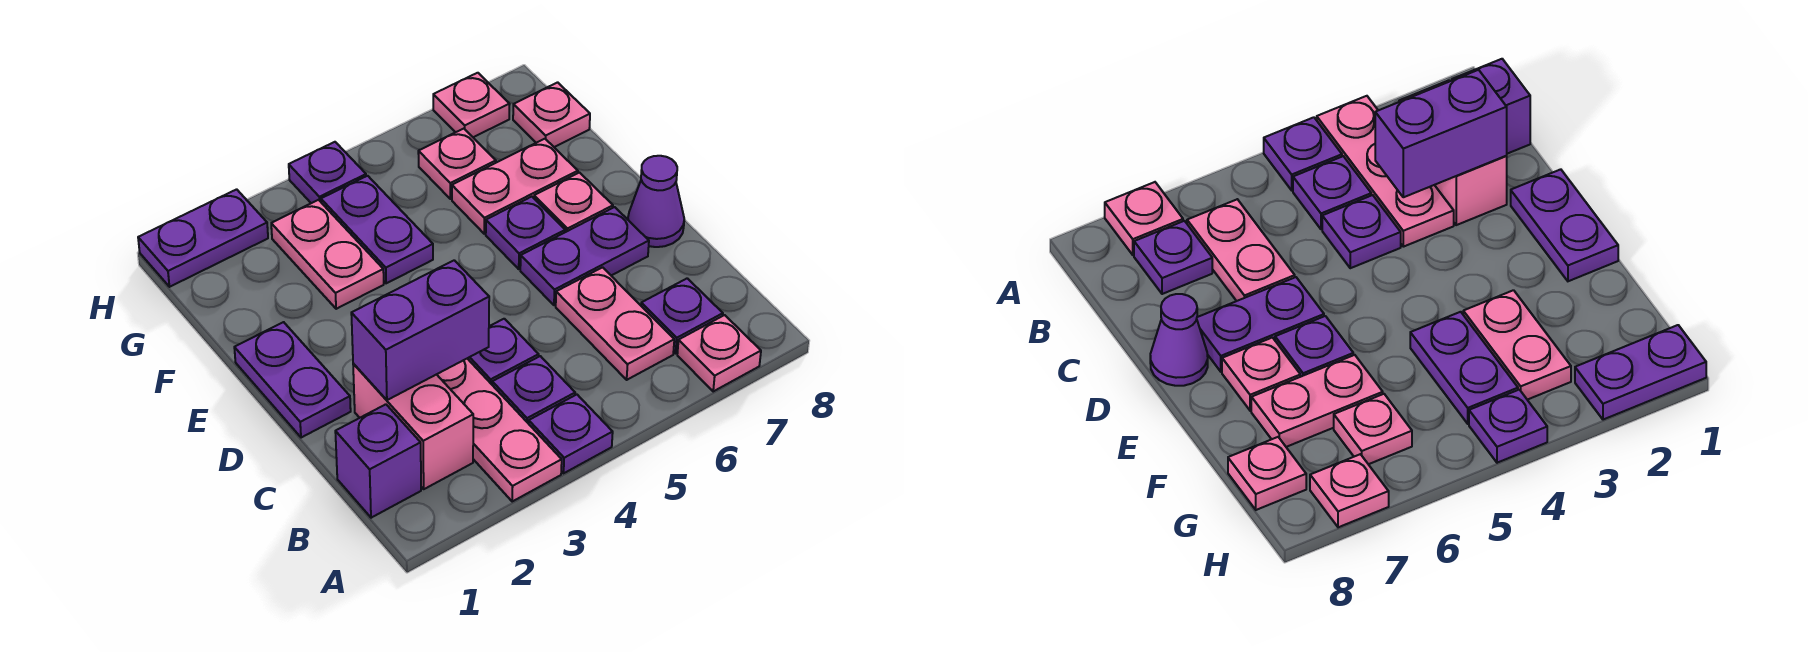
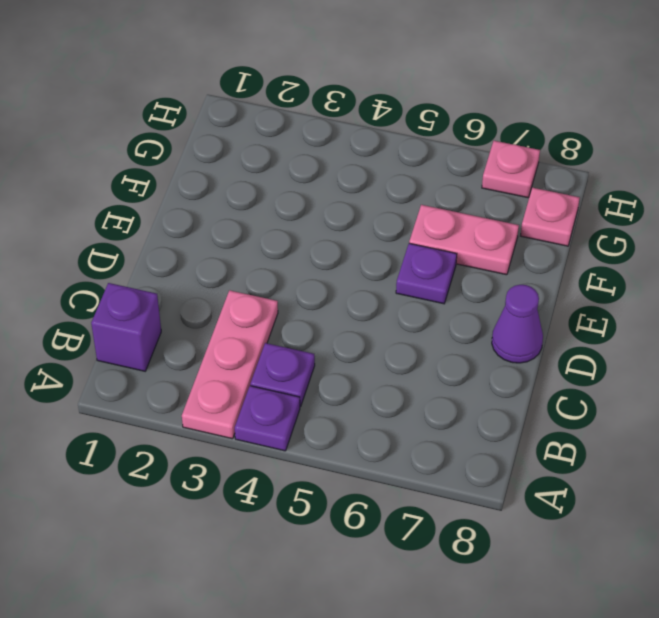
none -> pink 1x1 plate [677,315,761,391]
none -> pink 1x2 brick [353,364,473,489]
none -> pink 1x2 plate [556,267,674,380]

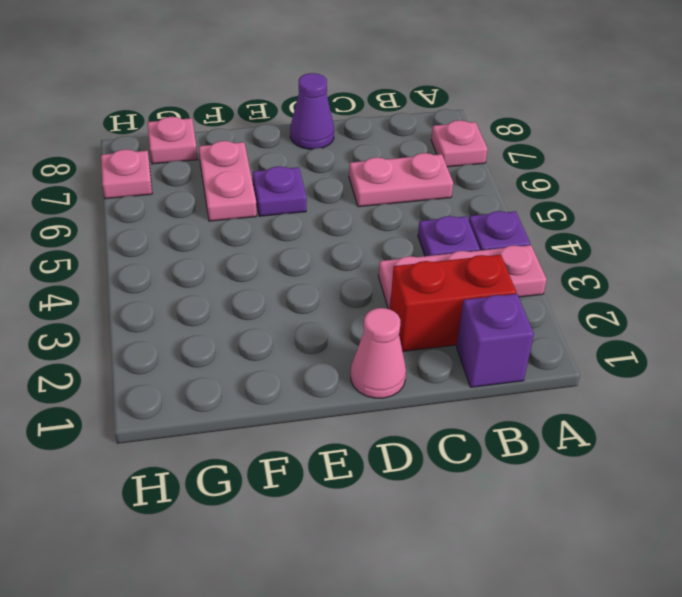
red 1x2 brick [390,255,516,351] -> pink 1x2 brick [353,364,473,489]
pink 1x1 cone [351,308,406,398] -> purple 1x2 plate [234,322,351,438]
none -> purple 1x1 plate [641,278,723,353]
none -> purple 1x1 plate [467,319,539,384]
none -> purple 1x2 plate [520,207,649,305]

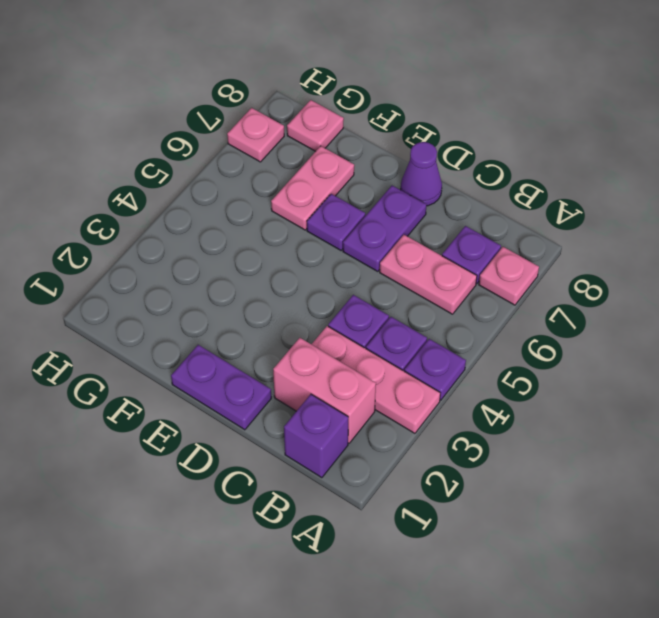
none -> pink 1x1 plate [534,173,613,232]
none -> pink 1x2 plate [271,200,384,309]
none -> purple 1x2 plate [321,176,433,283]

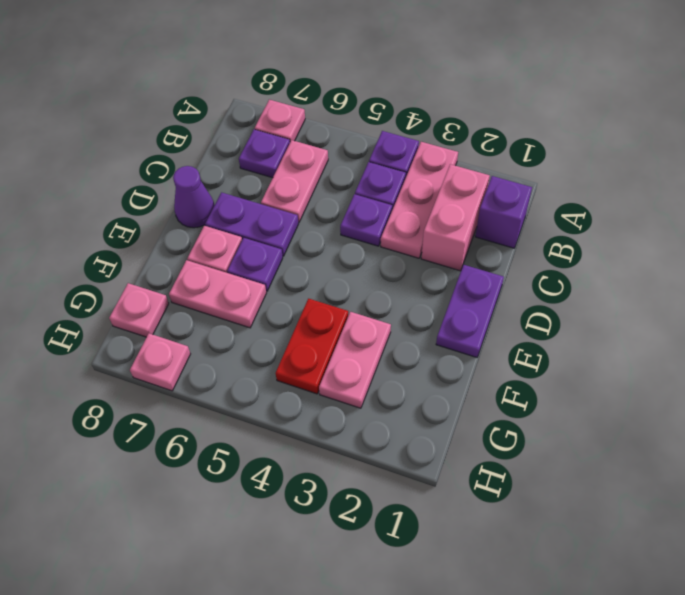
red 1x2 plate [276,299,348,394] -> purple 1x2 plate [321,176,433,283]
none -> pink 1x1 plate [418,129,496,199]
none -> purple 1x2 plate [138,189,268,287]
none -> purple 1x1 plate [289,142,366,203]

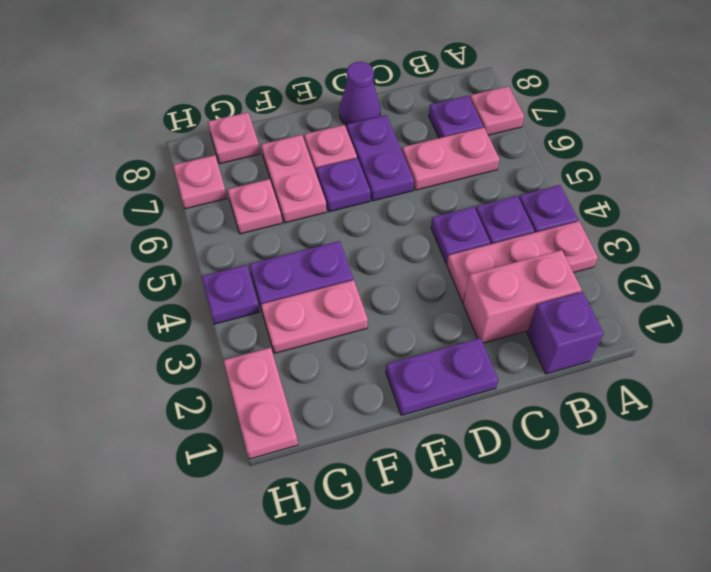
pink 1x2 plate [223,348,298,459] -> purple 1x2 plate [138,189,268,287]
none -> purple 1x2 brick [351,260,489,400]

